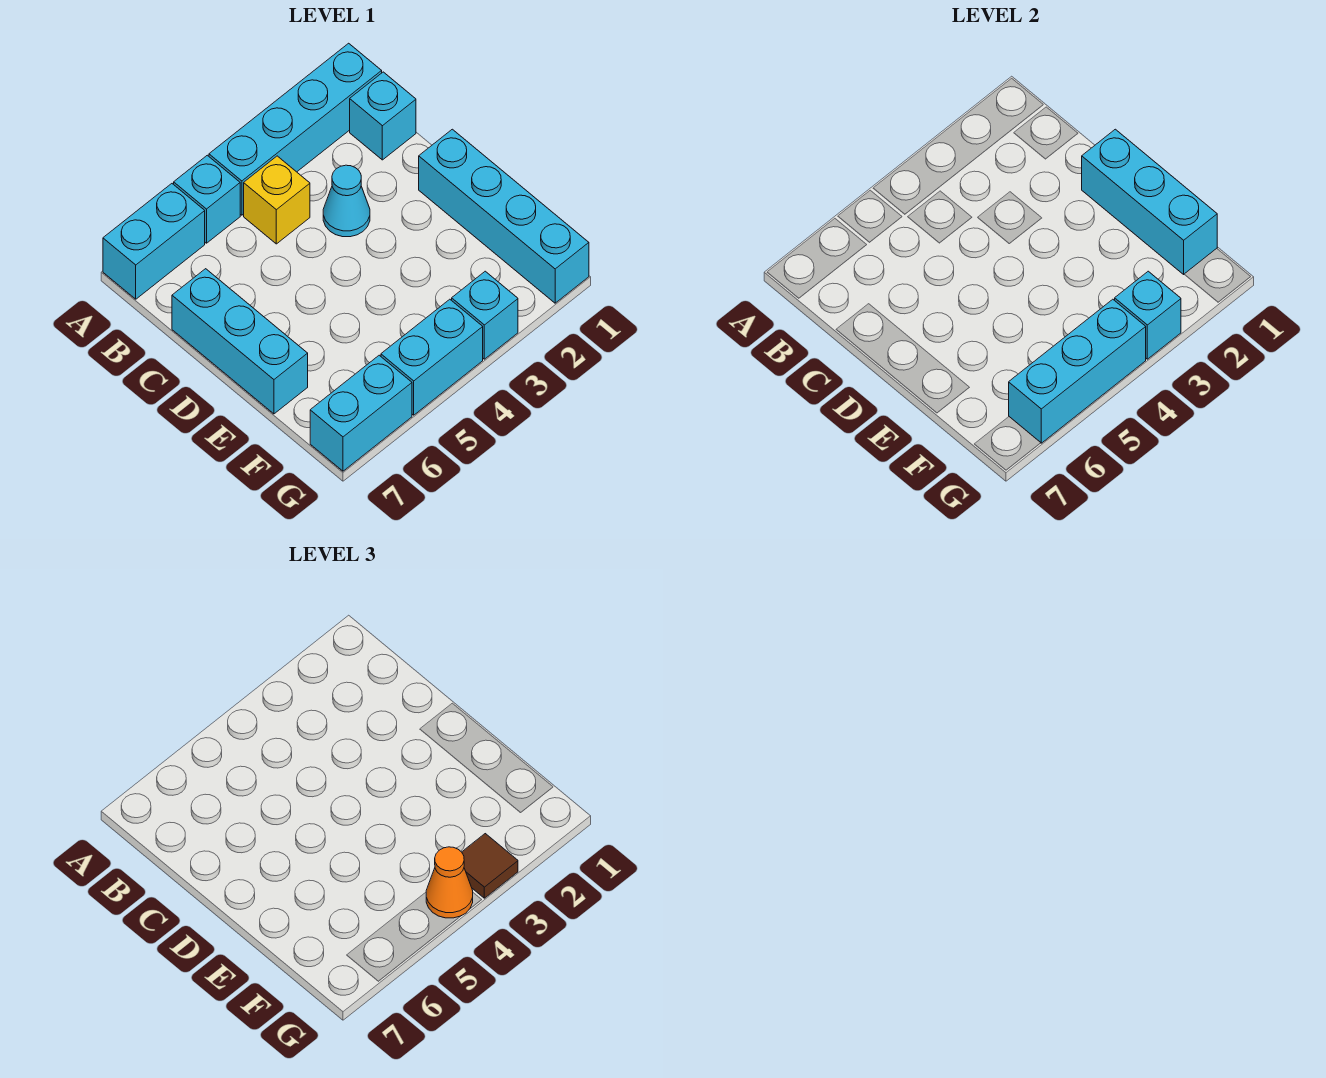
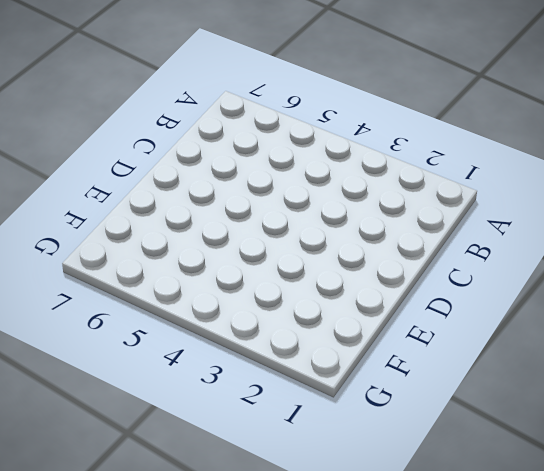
none -> cyan 1x4 brick [209,43,382,215]
none -> cyan 1x1 brick [174,155,240,243]
none -> cyan 1x2 brick [103,184,205,299]

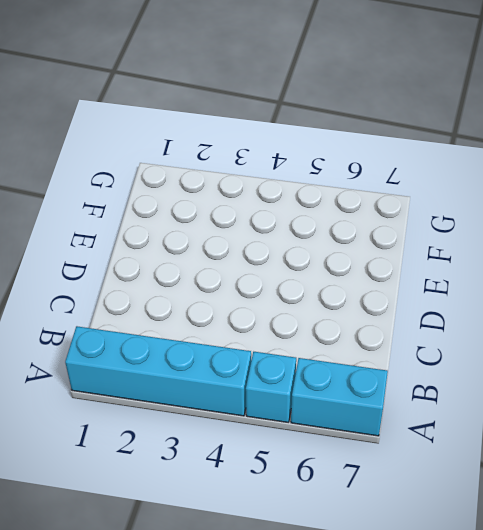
none -> cyan 1x1 brick [350,72,416,160]
none -> yellow 1x1 brick [244,156,310,244]
none -> cyan 1x1 cone [323,165,370,237]

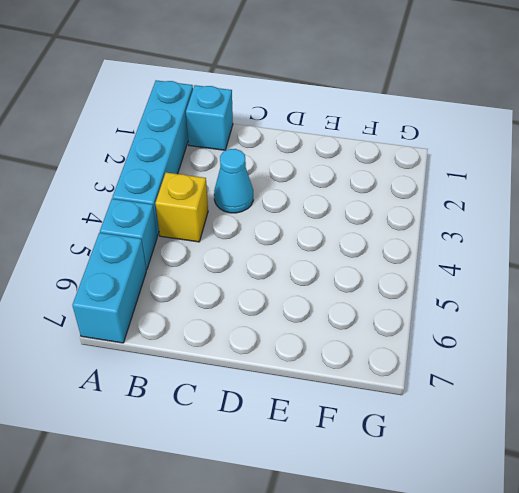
none -> cyan 1x3 brick [172,269,308,414]
none -> cyan 1x4 brick [419,129,589,303]
none -> cyan 1x1 brick [452,271,518,359]

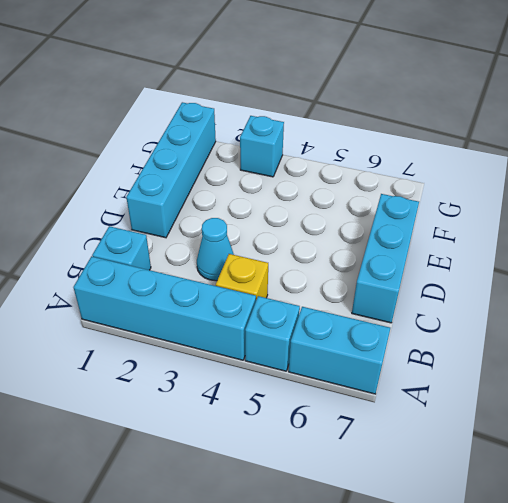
none -> cyan 1x2 brick [381,299,483,415]
none -> cyan 1x2 brick [310,355,412,471]
none -> cyan 1x3 brick [1082,129,1217,274]

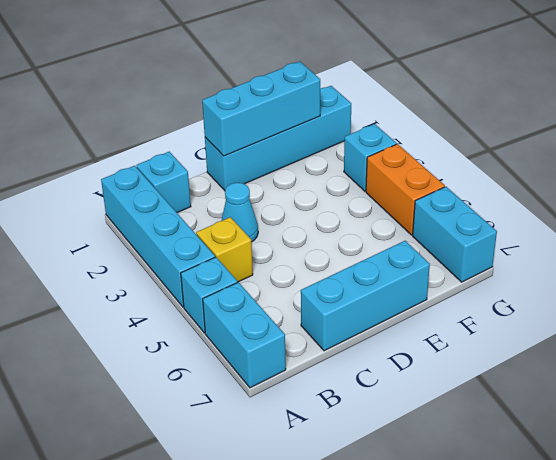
orange 1x2 brick [366,144,445,235] -> cyan 1x2 brick [381,299,483,415]
none -> cyan 1x1 brick [1115,271,1181,359]
none -> cyan 1x3 brick [1009,299,1146,443]
none -> brown 1x1 tile [462,834,518,898]

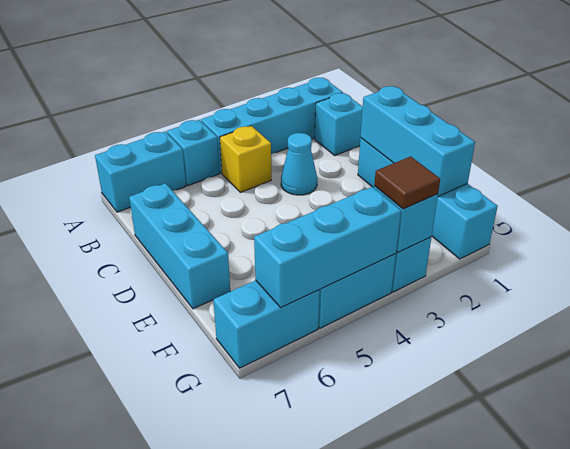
none -> orange 1x1 cone [426,847,473,918]

